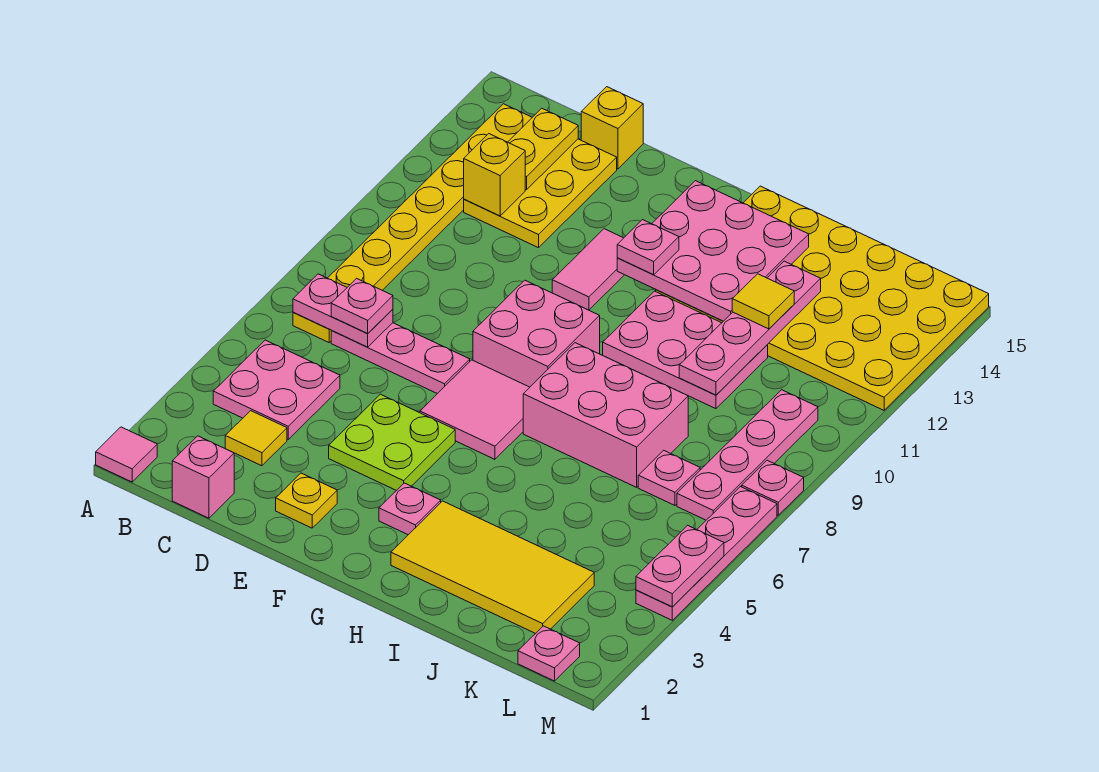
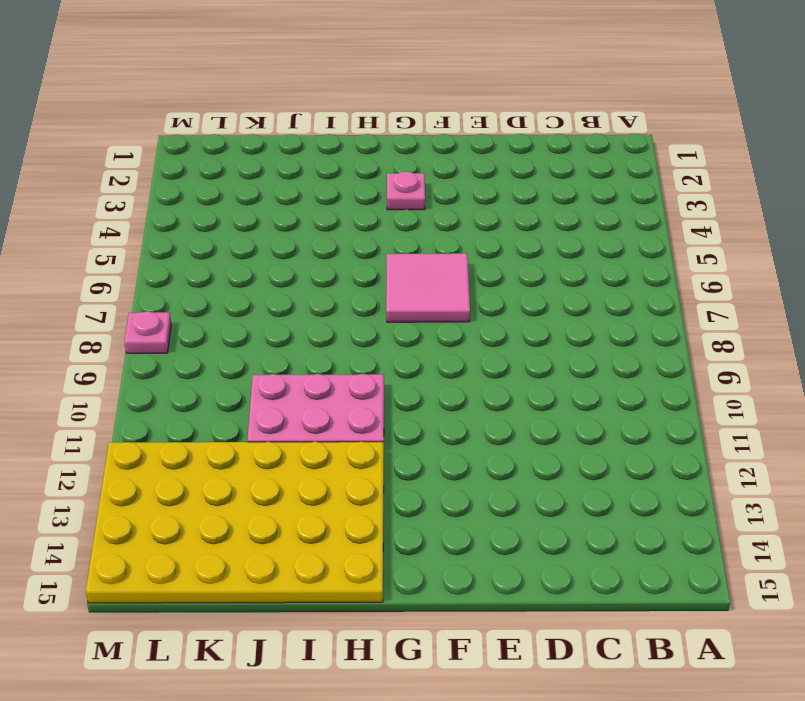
none -> pink 1x1 tile [96,427,157,482]
none -> pink 2x2 plate [213,340,340,439]
none -> yellow 1x8 plate [293,104,532,342]
none -> pink 1x1 brick [172,436,234,518]

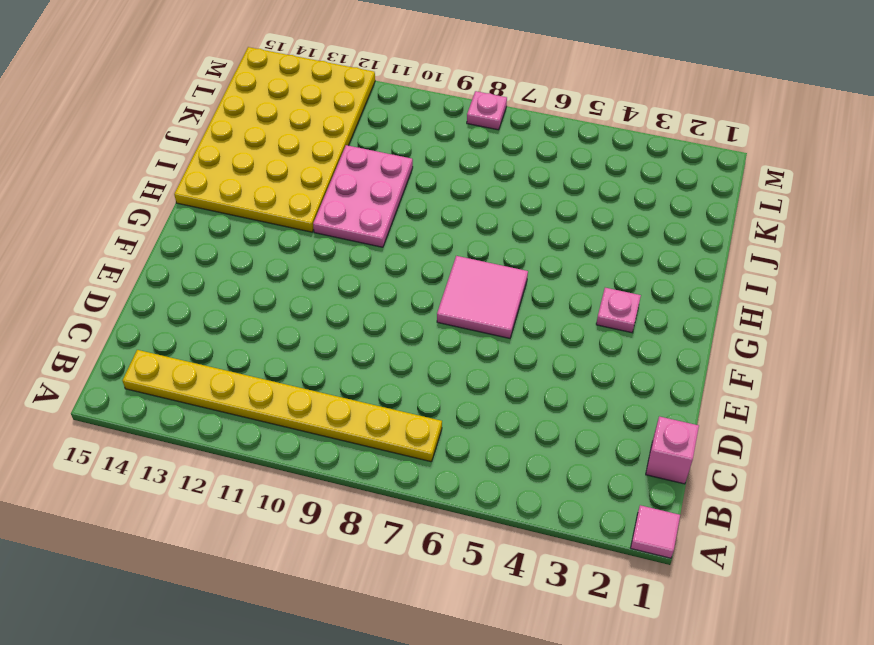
none -> pink 2x2 plate [213,340,340,439]
none -> yellow 1x1 tile [225,411,287,466]
none -> pink 1x3 plate [331,323,470,394]
none -> yellow 2x3 plate [464,139,617,248]

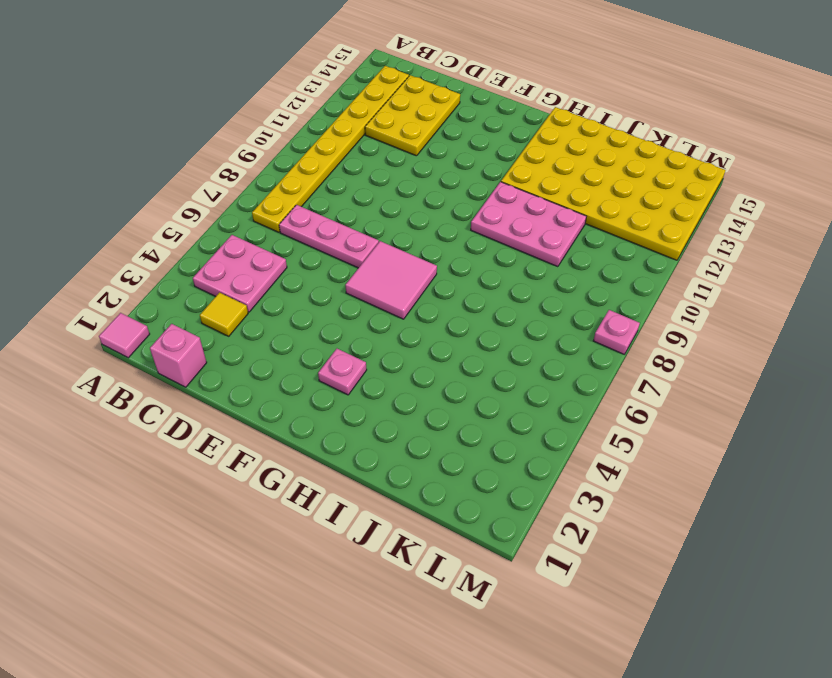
none -> yellow 1x1 brick [581,87,643,169]
none -> yellow 1x1 plate [276,473,337,528]
none -> lime 2x2 plate [329,394,455,491]
none -> pink 2x2 brick [473,280,600,387]

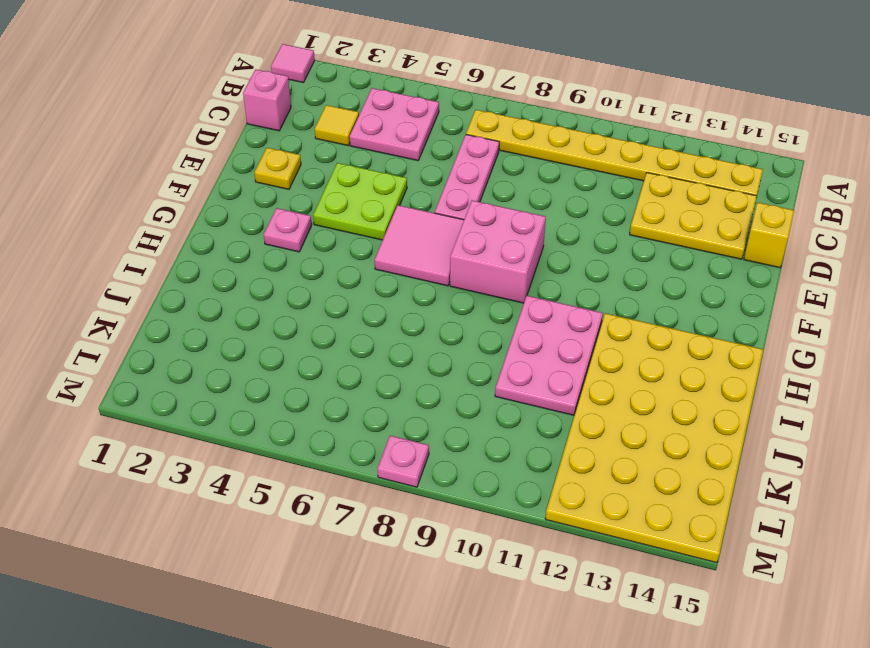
none -> pink 1x2 tile [552,229,624,310]
none -> yellow 2x4 tile [391,501,594,634]
none -> pink 2x3 brick [523,343,688,487]
none -> pink 1x1 plate [638,450,700,505]

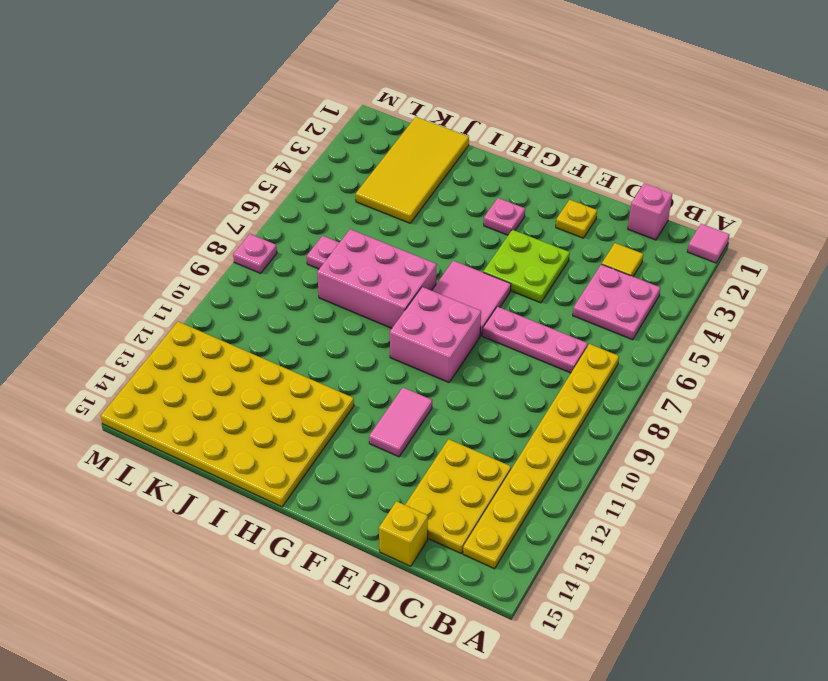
yellow 2x4 tile [356,117,469,223] -> yellow 2x4 tile turned to [391,501,594,634]
none -> pink 2x3 plate [603,291,768,409]
none -> pink 1x1 plate [518,626,580,681]
none -> pink 1x4 plate [677,390,818,520]
none -> pink 1x4 plate [636,487,777,620]

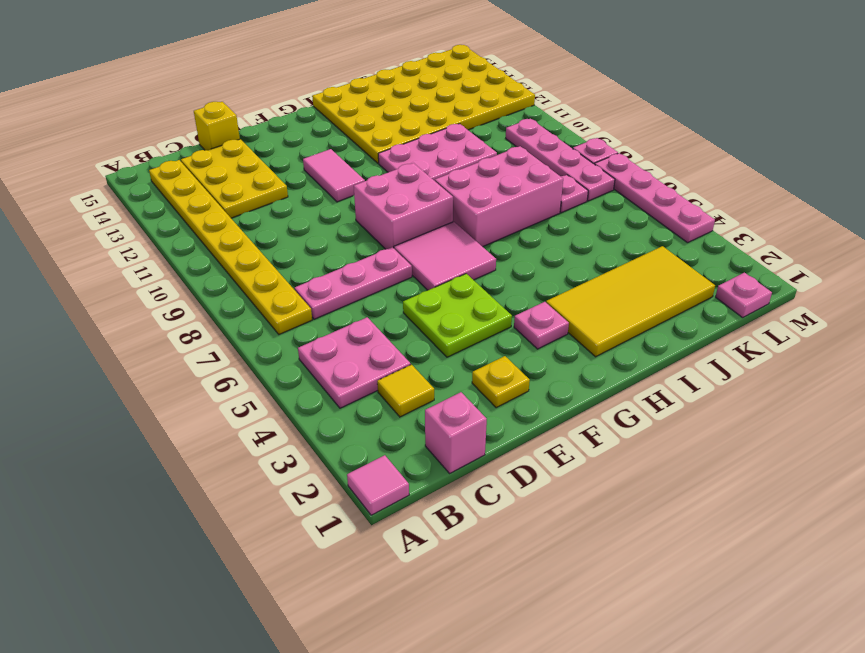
none -> pink 1x2 plate [293,274,393,347]
none -> yellow 1x1 brick [464,134,525,216]
none -> yellow 1x2 plate [508,108,578,190]
none -> pink 3x3 plate [617,181,809,321]

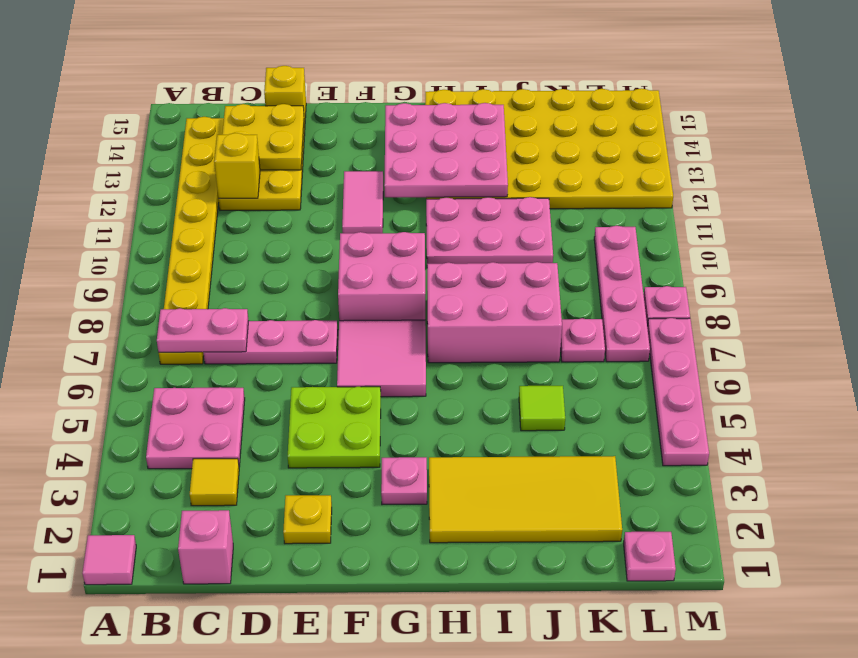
yellow 2x2 plate [222,104,304,170] -> yellow 1x2 plate [508,108,578,190]
lime 1x1 tile [519,386,565,431] -> none
none -> pink 1x4 plate [679,261,821,395]
none -> pink 1x2 plate [636,525,724,607]
none -> pink 1x1 plate [331,278,393,334]
none -> pink 1x1 plate [617,220,679,275]

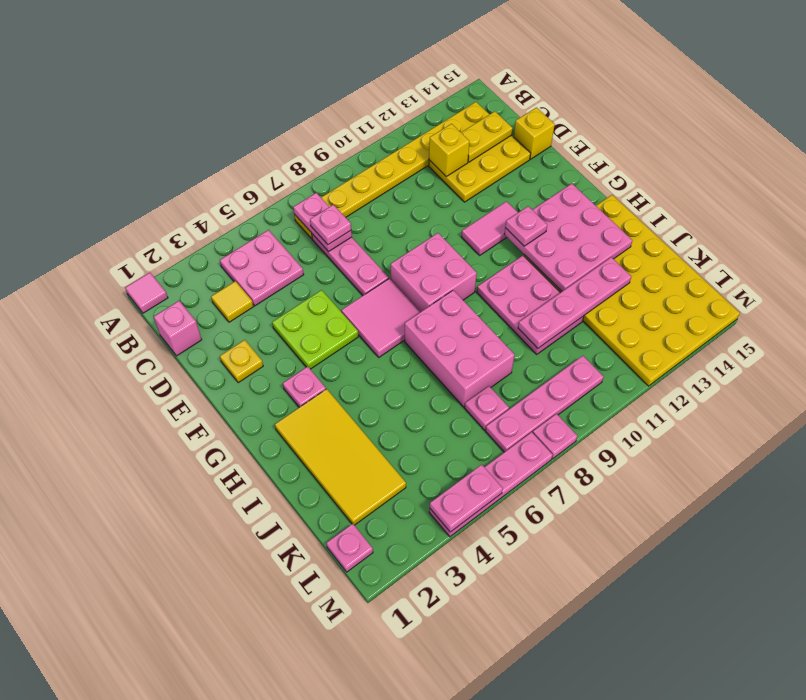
none -> yellow 1x1 tile [732,274,794,329]

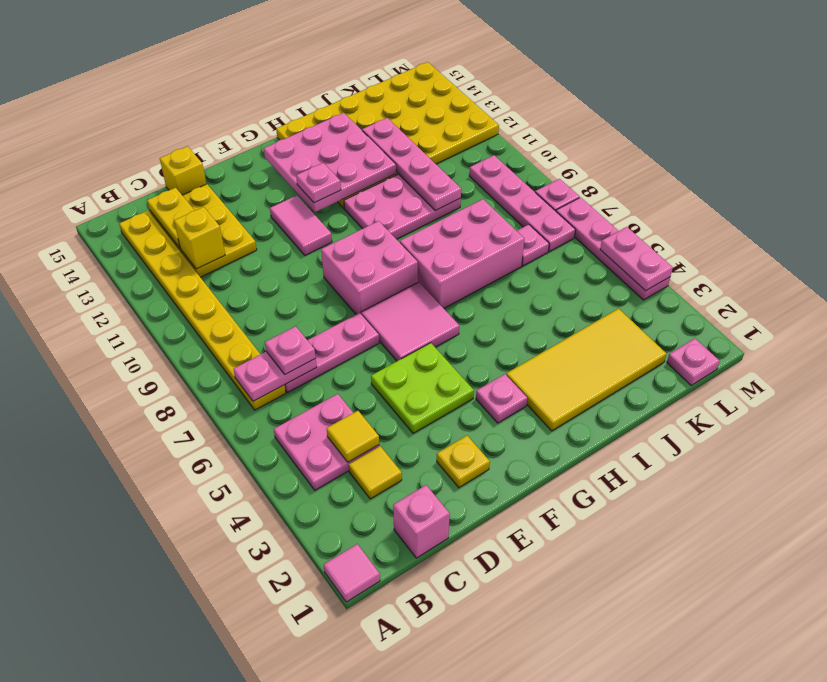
yellow 1x1 tile [327,411,379,462] -> yellow 1x1 tile moved to [732,274,794,329]

